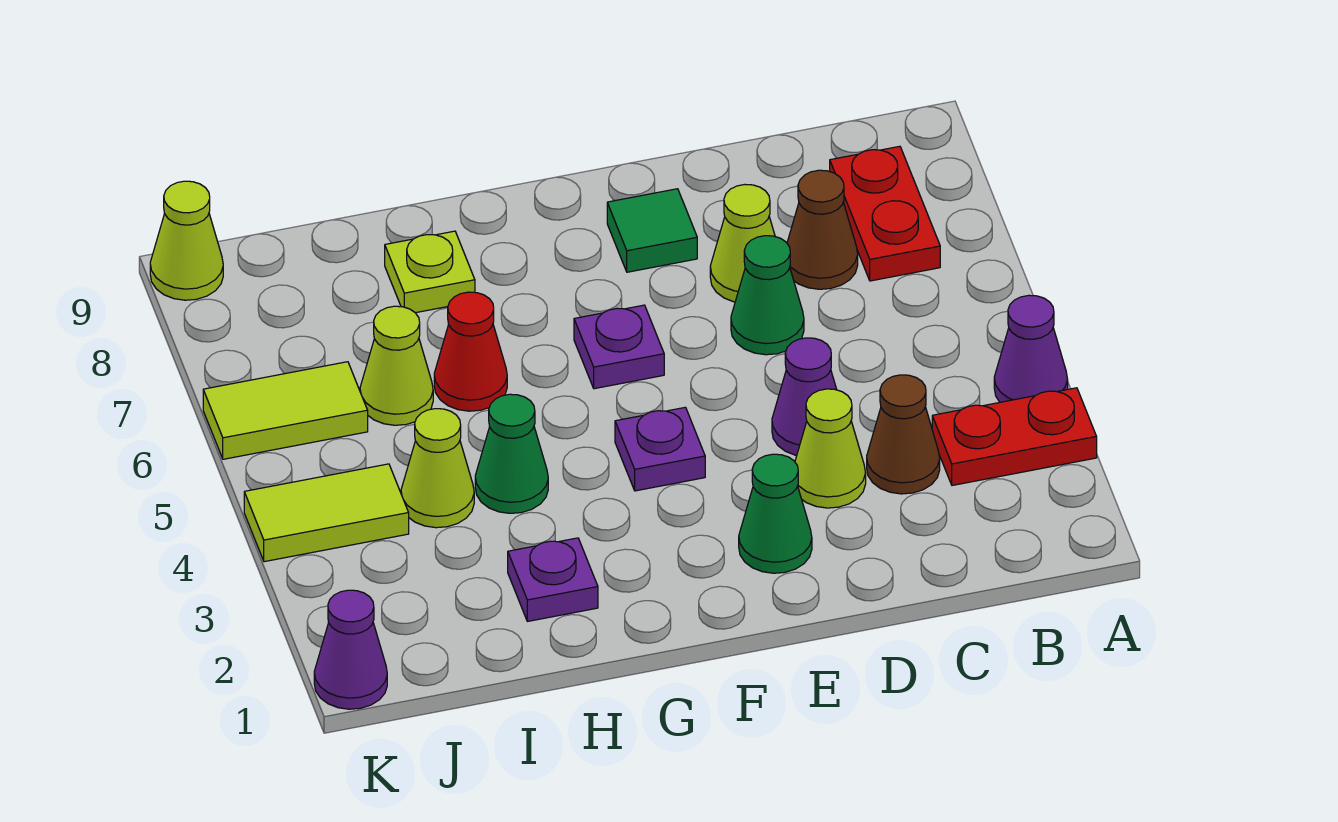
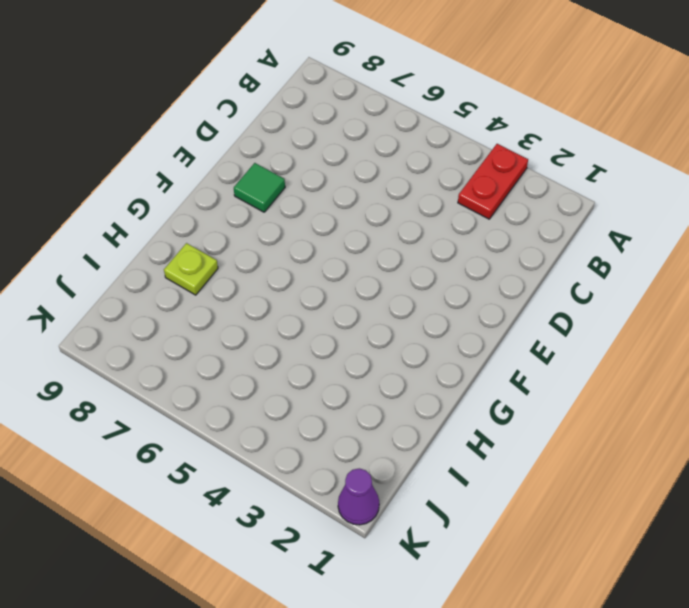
none -> purple 1x1 cone [994,295,1068,402]
none -> red 1x2 plate [830,146,940,281]
none -> brown 1x1 cone [867,375,940,494]

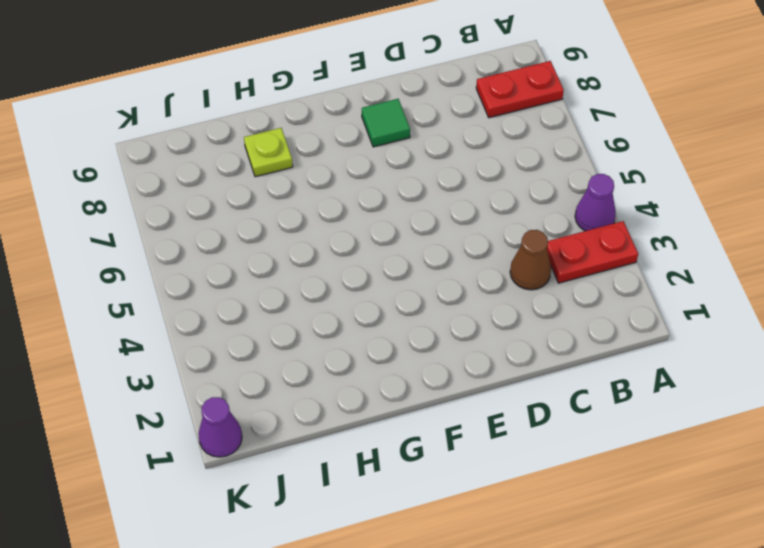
red 1x2 plate [476,61,564,118] -> red 1x2 plate turned to [830,146,940,281]
none -> brown 1x1 cone [787,170,858,289]
none -> lime 1x1 cone [795,389,866,508]
none -> purple 1x1 cone [772,338,837,455]

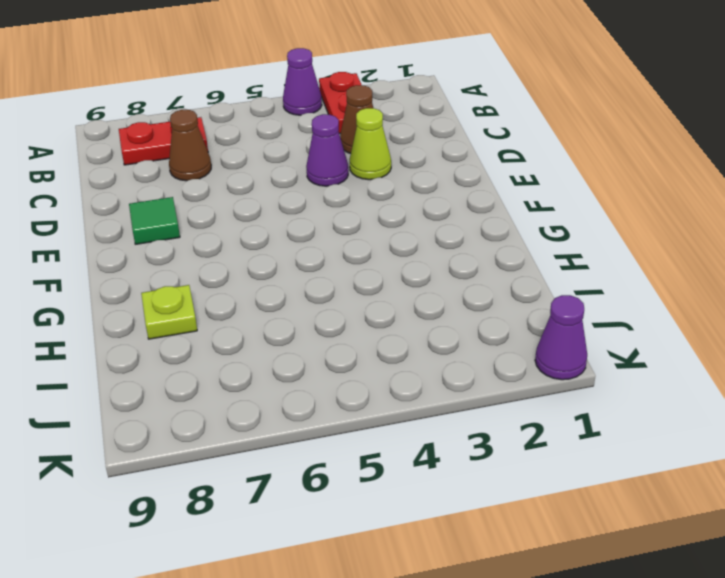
none -> green 1x1 cone [731,236,804,355]
none -> lime 1x1 cone [710,185,775,302]
none -> green 1x1 cone [739,454,812,573]

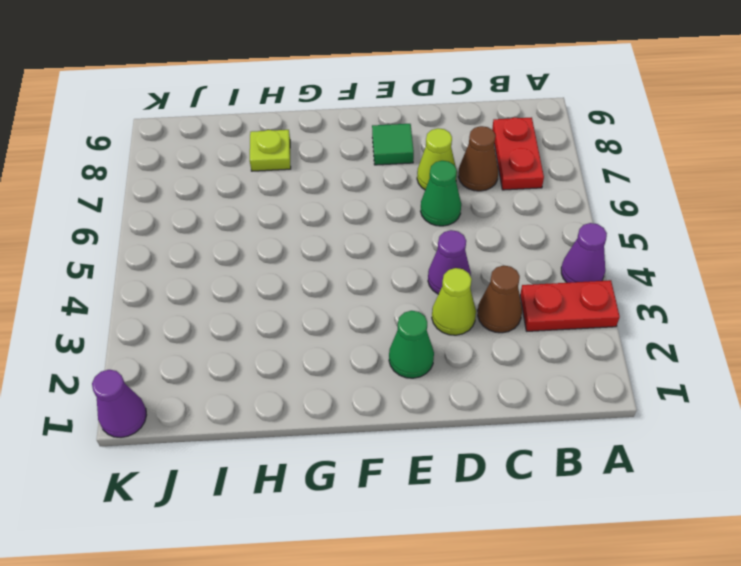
none -> purple 1x1 plate [615,407,705,491]
none -> purple 1x1 plate [574,305,664,389]
none -> purple 1x1 plate [508,538,598,621]

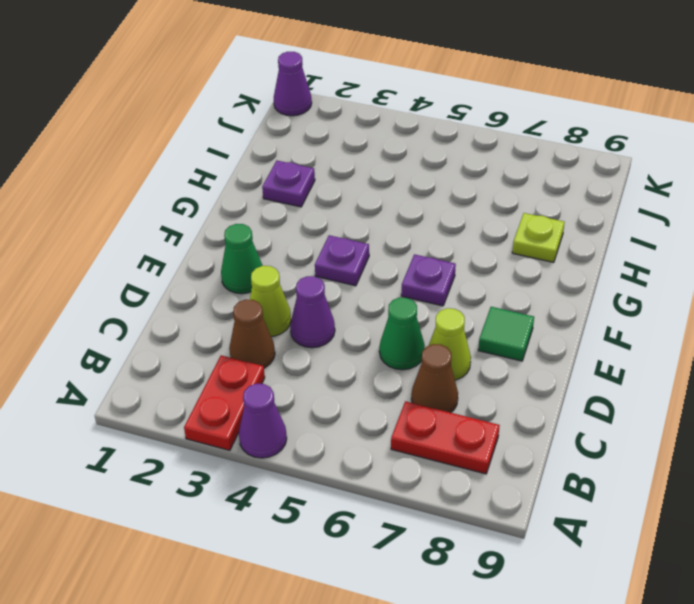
none -> green 1x1 cone [475,394,548,513]
none -> red 1x1 cone [434,292,507,411]
none -> lime 1x1 cone [401,409,474,528]

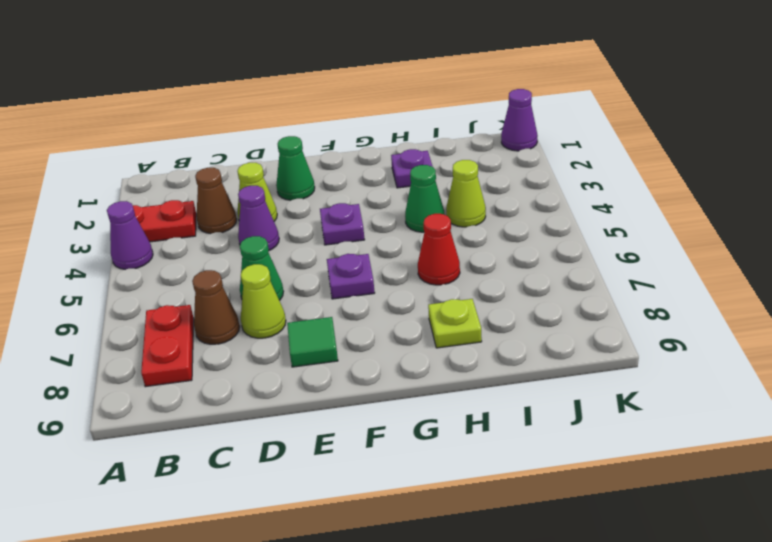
none -> lime 1x1 cone [360,306,433,425]
none -> lime 1x2 tile [244,464,409,562]
none -> lime 1x2 tile [203,362,368,459]

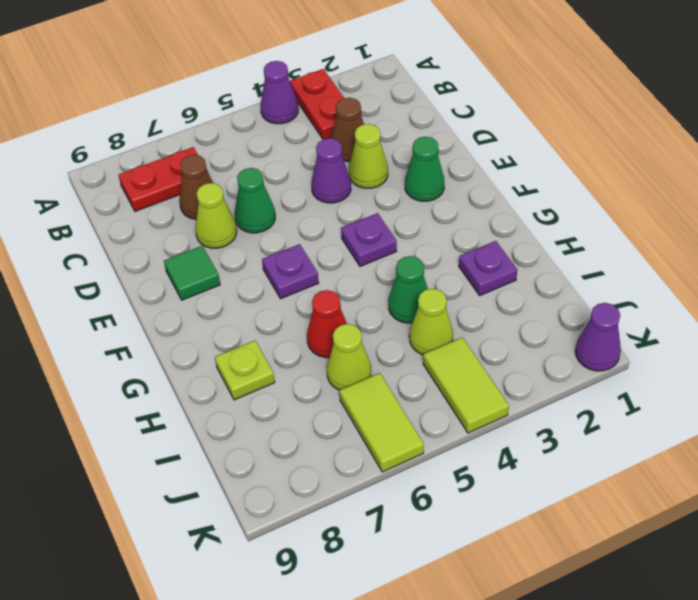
none -> lime 1x1 cone [150,181,223,300]

